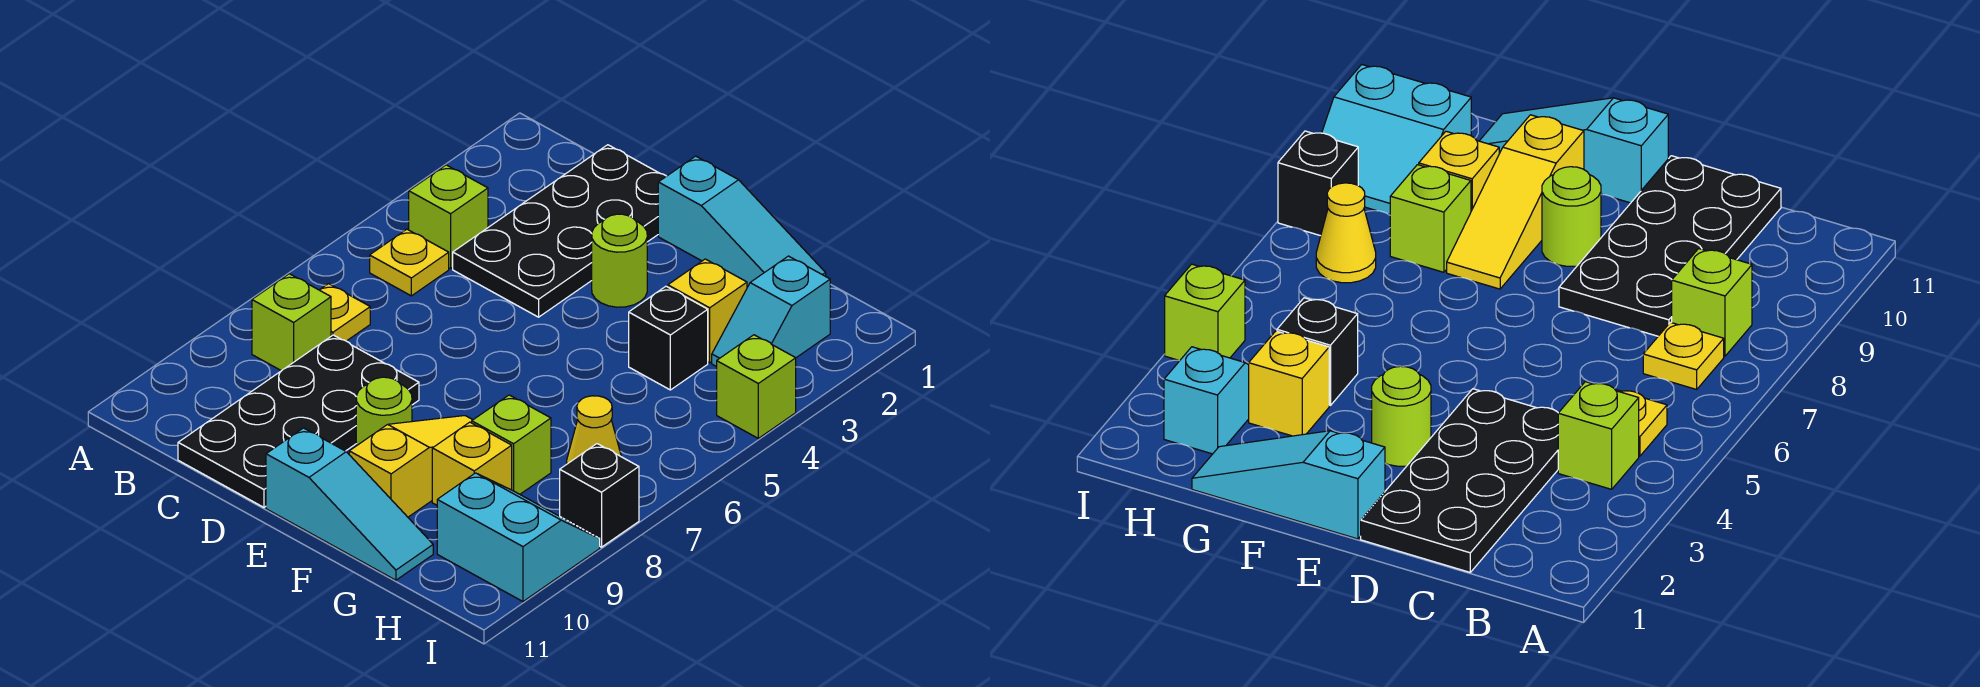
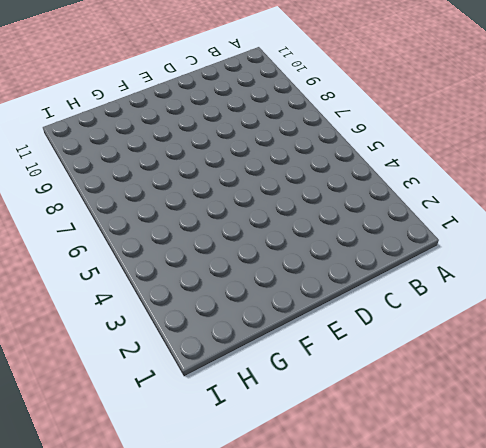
none -> lime 1x1 brick [409,165,488,269]
none -> yellow 1x1 plate [370,229,449,296]
none -> yellow 1x1 plate [320,284,370,341]

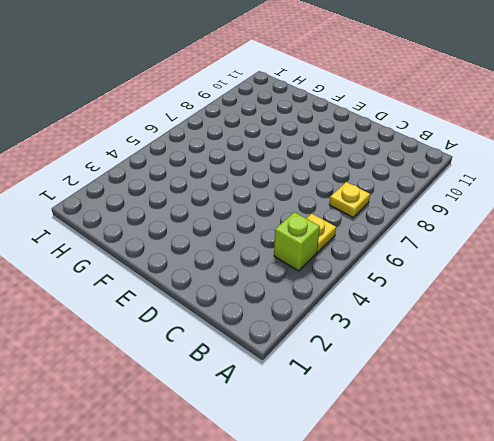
none -> lime 1x1 brick [252,274,331,371]
none -> black 2x4 plate [453,145,666,317]
none -> black 2x4 plate [178,335,419,507]

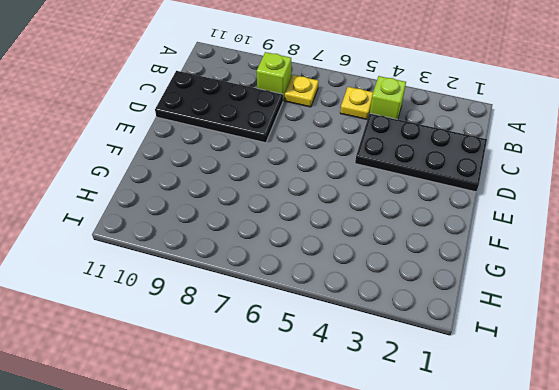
none -> cyan 1x3 slope [658,156,826,286]
none -> lime 1x1 round brick [592,214,647,307]
none -> lime 1x1 round brick [356,377,412,446]

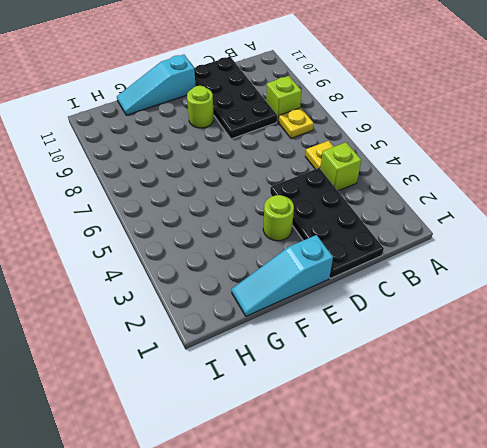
none -> yellow 1x3 slope [349,416,472,517]
none -> yellow 1x1 brick [668,259,747,363]
none -> black 1x1 brick [629,286,708,390]

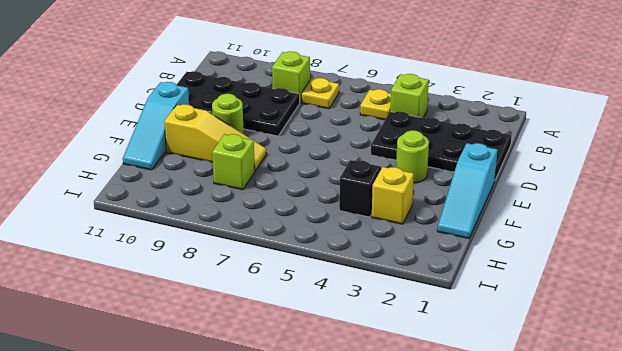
none -> yellow 1x1 brick [432,422,512,505]
none -> cyan 1x2 slope [712,256,830,367]
none -> yellow 1x1 cone [567,396,621,464]

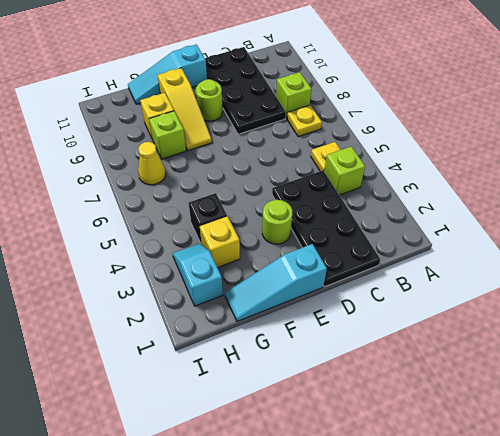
none -> cyan 2x2 slope [437,473,600,601]
none -> lime 1x1 brick [717,335,796,438]
none -> black 1x1 brick [560,444,639,547]

